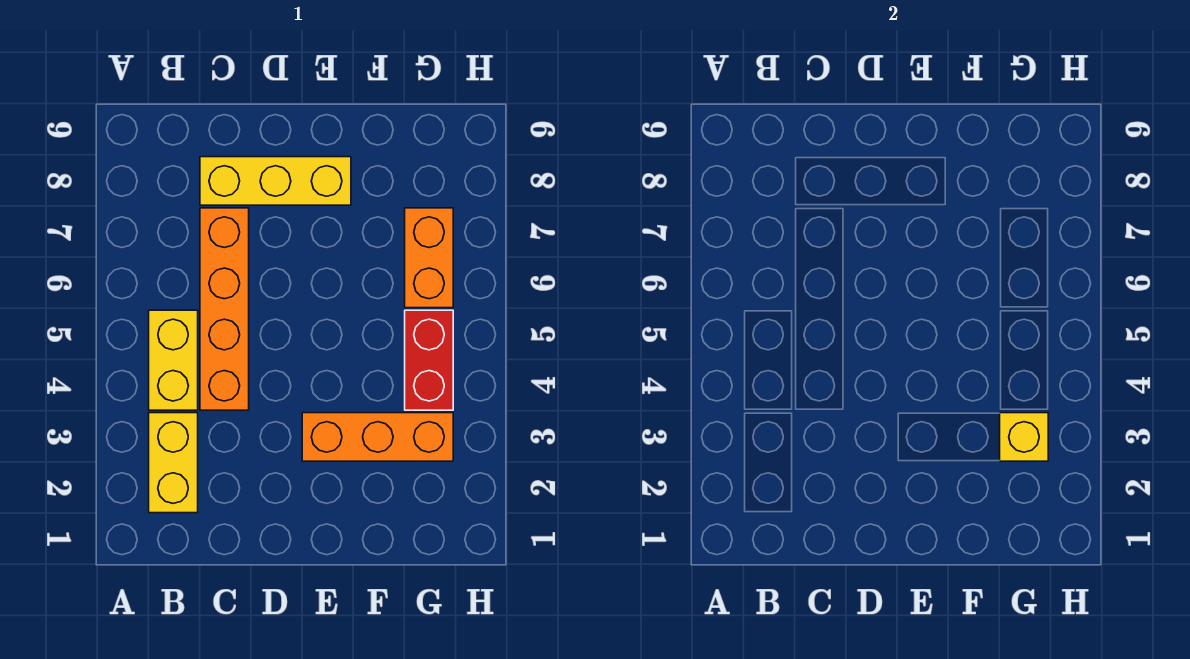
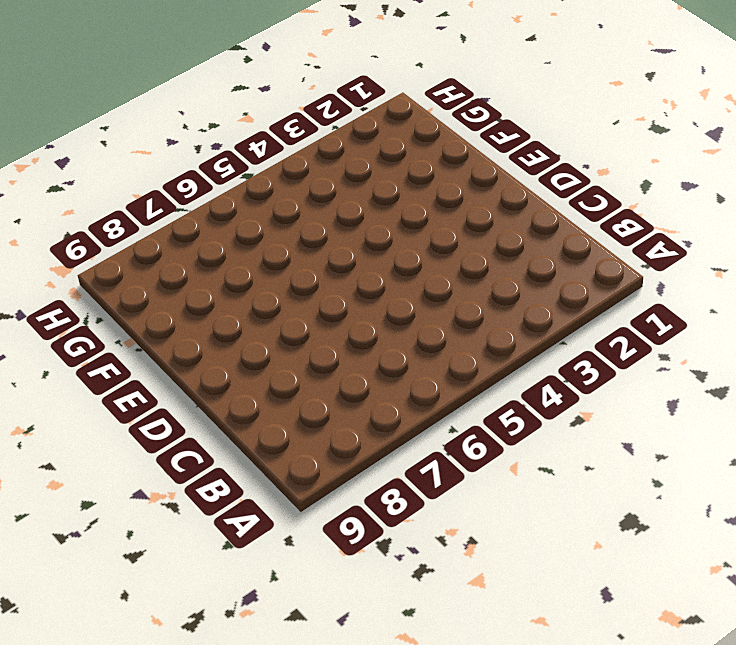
none -> yellow 1x2 brick [149,413,198,513]
none -> yellow 1x2 brick [149,310,198,410]

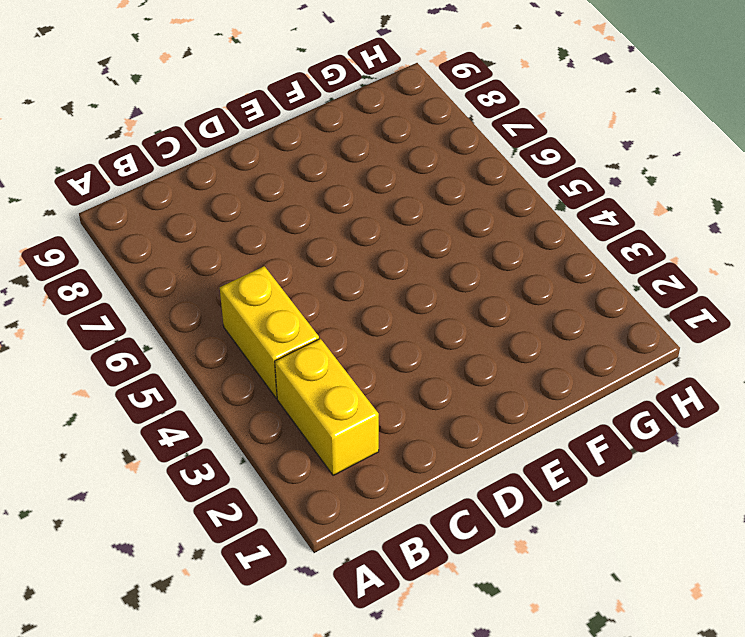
none -> orange 1x4 brick [200,208,249,410]
none -> yellow 1x3 brick [200,157,351,205]

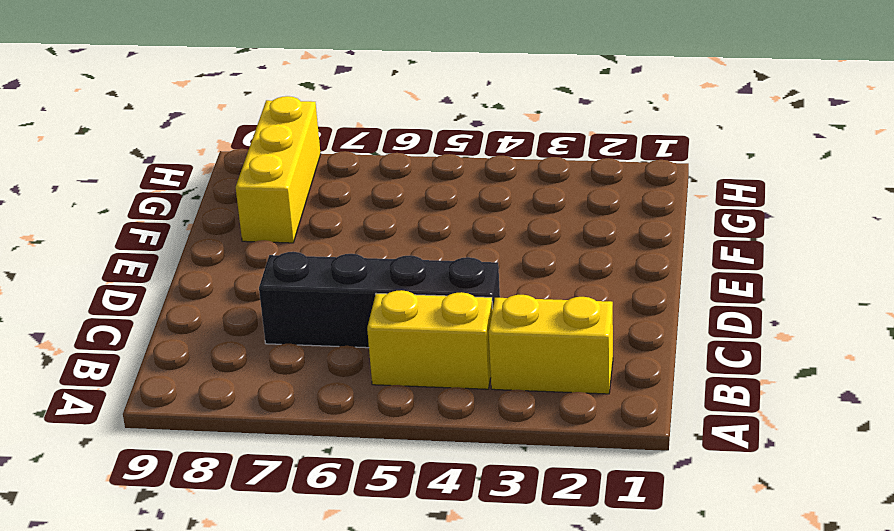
black 1x4 brick [259,252,500,348] -> orange 1x4 brick [200,208,249,410]
yellow 1x3 brick [236,96,321,243] -> yellow 1x3 brick moved to [200,157,351,205]
none -> orange 1x3 brick [302,413,453,461]
none -> red 1x2 brick [405,310,453,410]

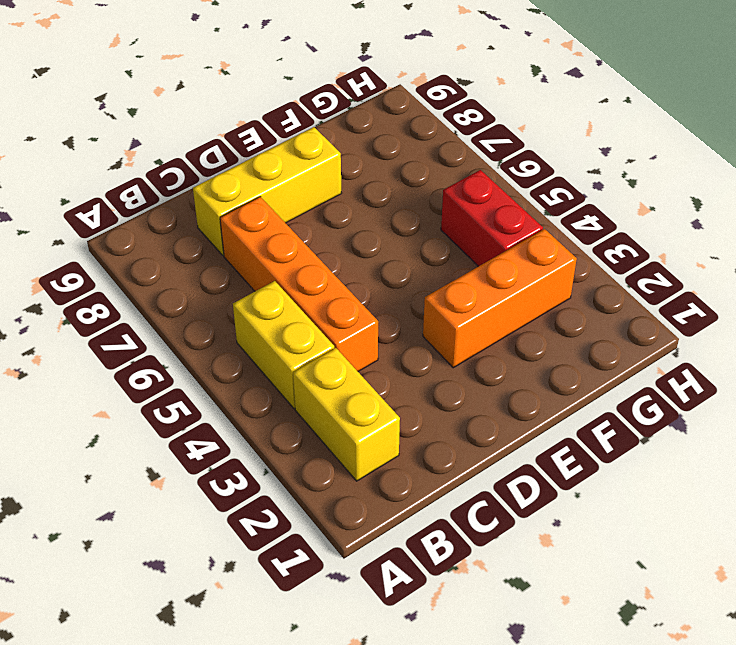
none -> orange 1x2 brick [405,208,453,308]
none -> yellow 1x1 brick [1000,413,1048,461]

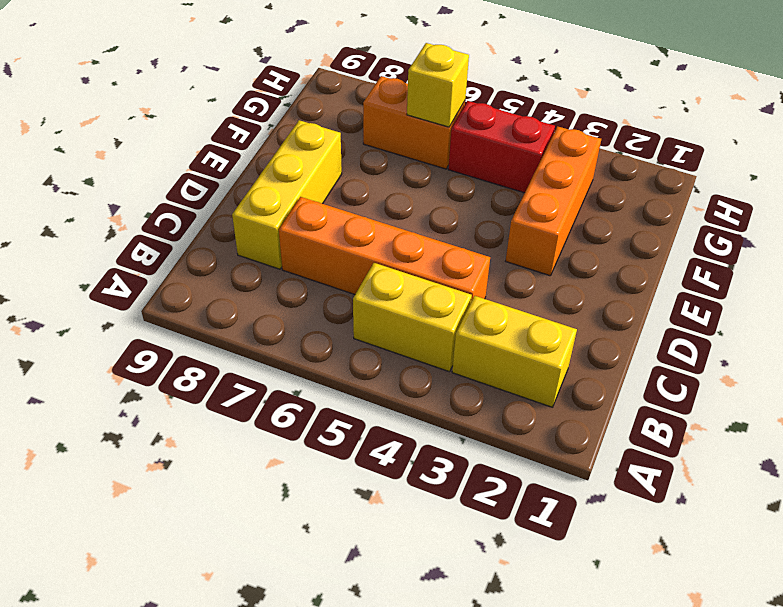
yellow 1x1 brick [407,43,469,127] -> yellow 1x1 brick moved to [1000,413,1048,461]

